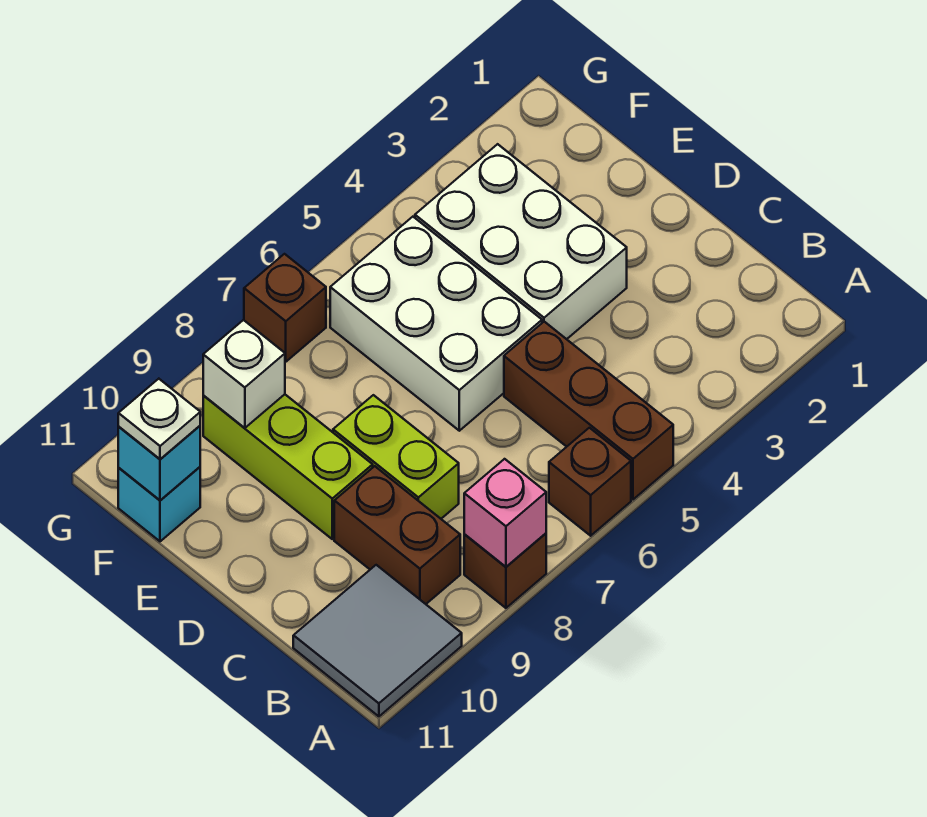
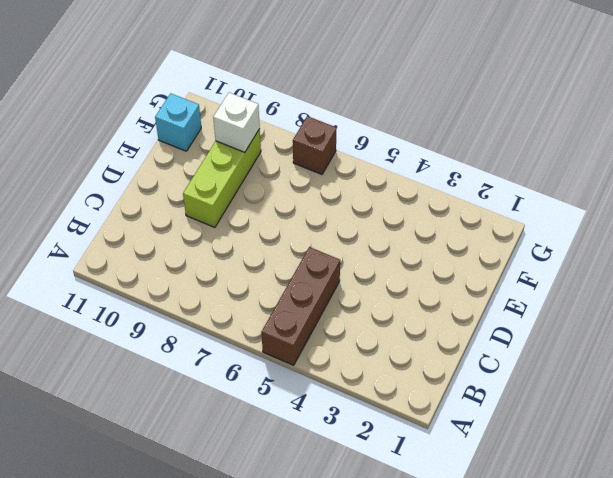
none -> brown 1x1 brick [549,428,631,536]
none -> brown 1x1 brick [464,533,546,608]
none -> grey 2x2 tile [293,565,462,716]

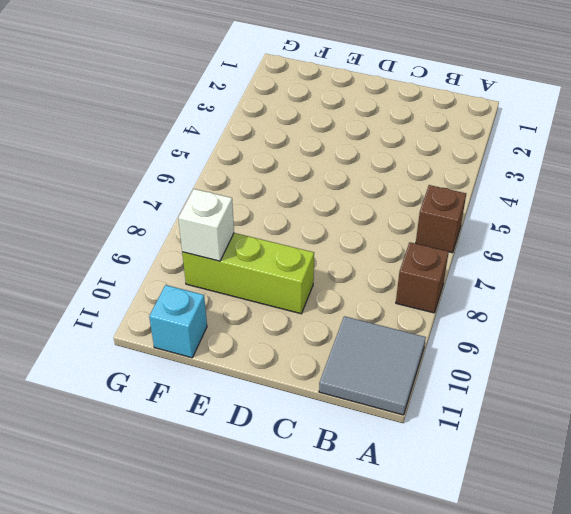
none -> brown 1x3 brick [504,322,673,499]
none -> brown 1x2 brick [334,466,460,604]
none -> lime 1x2 brick [333,395,459,519]

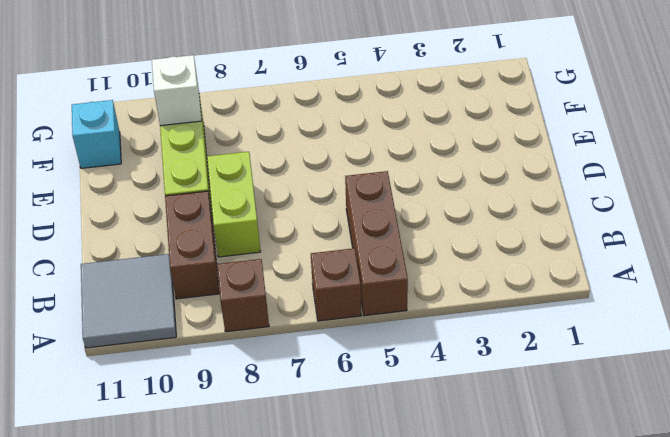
none -> white 2x3 brick [415,144,627,339]
none -> white 2x3 brick [330,217,542,431]
none -> brown 1x1 brick [244,254,326,362]

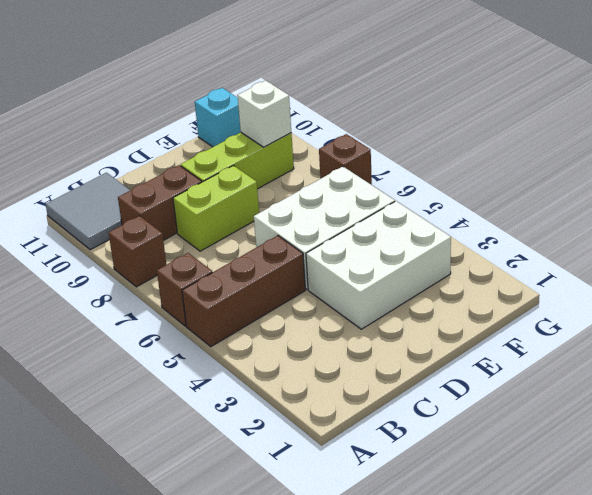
none -> pink 1x1 brick [464,459,546,567]
none -> cyan 1x1 brick [118,426,200,500]
none -> white 1x1 plate [118,379,200,459]

